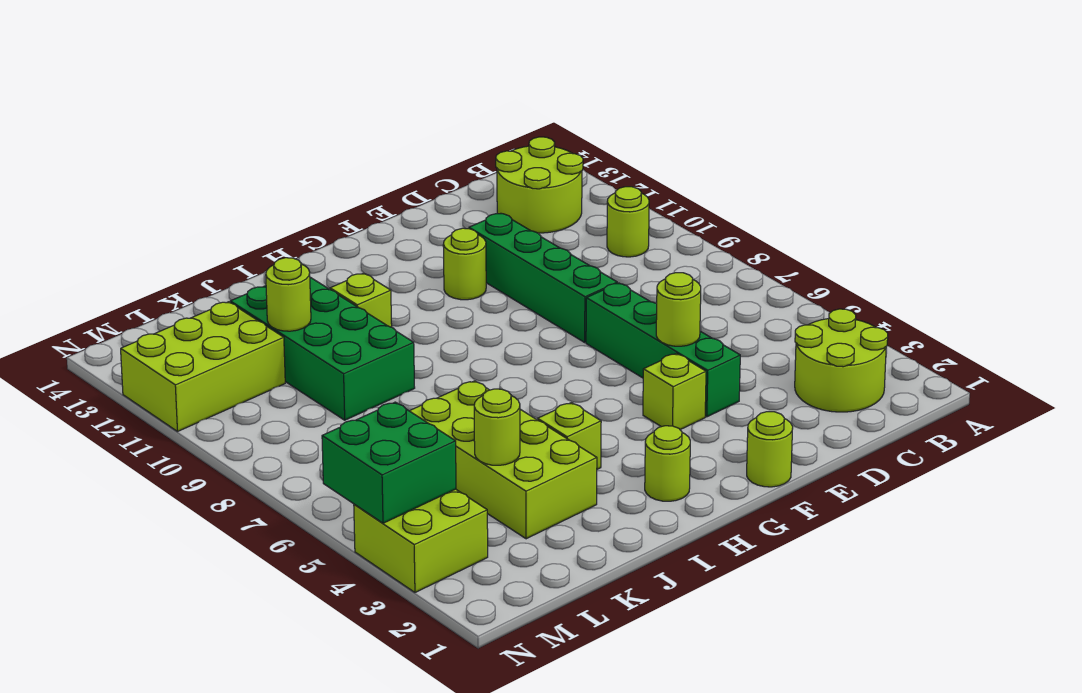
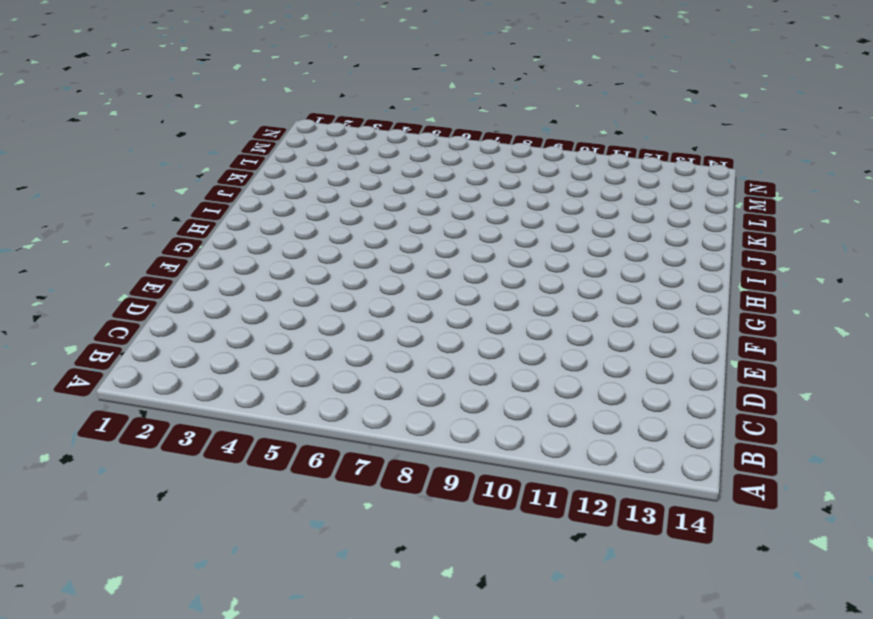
none -> lime 2x2 round brick [795,309,888,412]
none -> lime 1x1 round brick [607,187,649,257]
none -> lime 2x2 round brick [496,137,583,233]

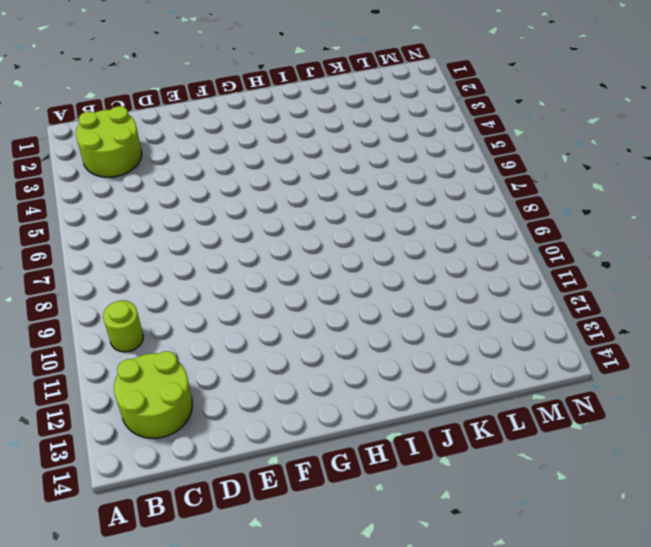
none -> green 1x4 brick [586,283,740,417]
none -> green 1x4 brick [469,214,617,342]
none -> lime 1x1 round brick [747,412,793,487]

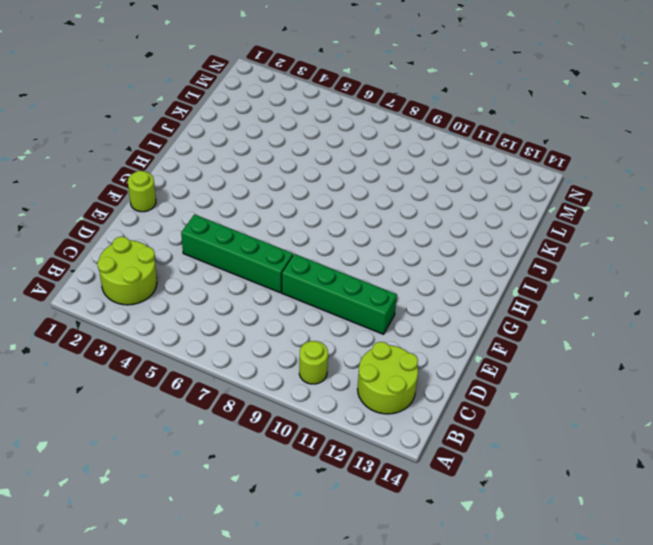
none -> lime 1x1 brick [643,353,706,430]
none -> lime 1x1 round brick [443,228,486,300]
none -> lime 1x1 round brick [645,426,690,501]

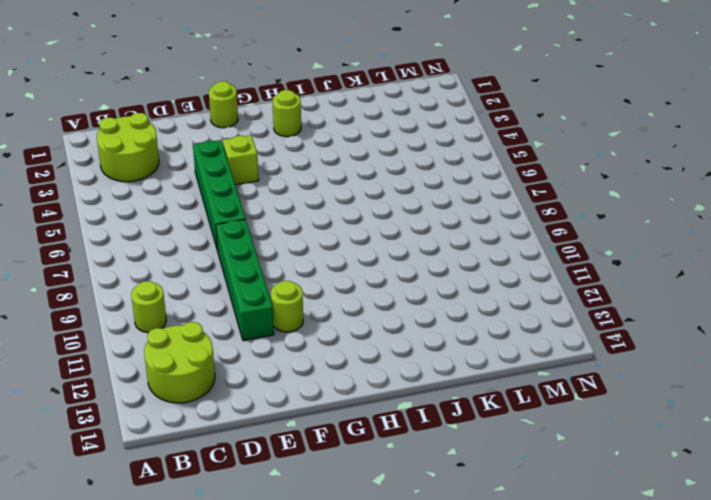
none -> lime 1x1 brick [538,403,601,469]
none -> lime 1x1 brick [330,273,392,327]
none -> lime 2x4 brick [410,381,597,539]

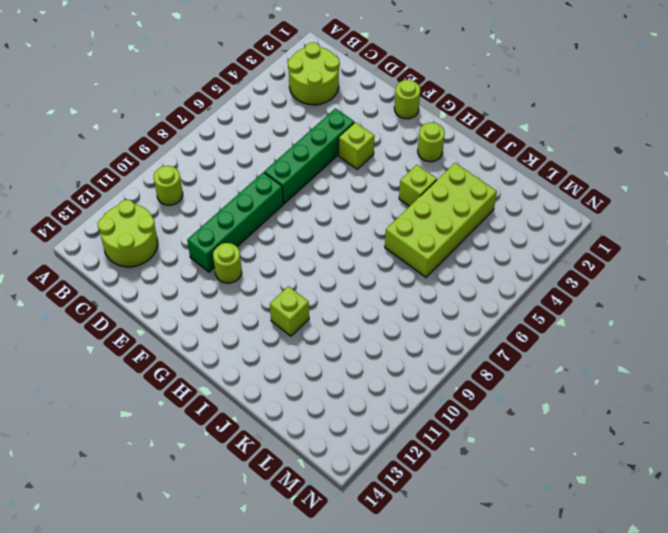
none -> green 2x4 brick [230,277,415,420]
none -> lime 2x3 brick [121,302,285,431]
none -> lime 2x2 brick [354,489,488,592]

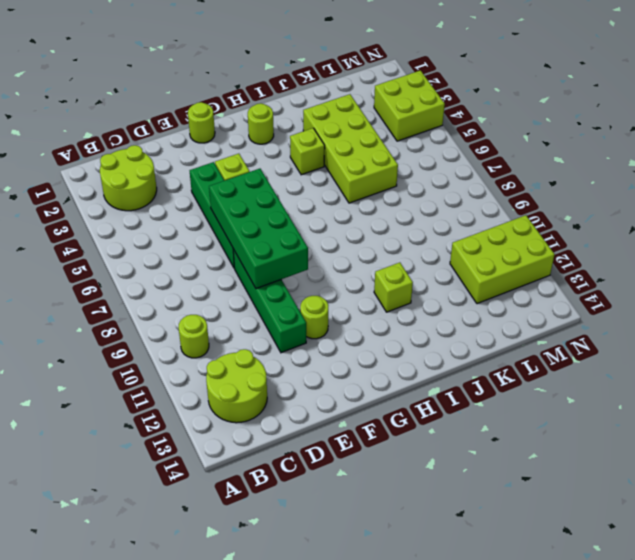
green 2x4 brick [209,169,308,289] -> green 2x4 brick moved to [230,277,415,420]
none -> lime 1x1 round brick [656,273,701,346]
none -> lime 1x1 round brick [474,389,520,465]
none -> lime 1x1 round brick [266,258,311,331]

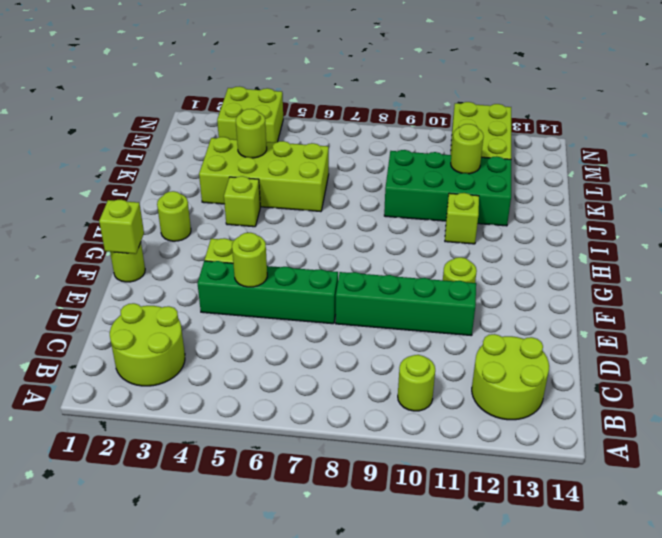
lime 1x1 brick [99,200,144,254] -> none
none -> green 2x2 brick [322,402,456,523]

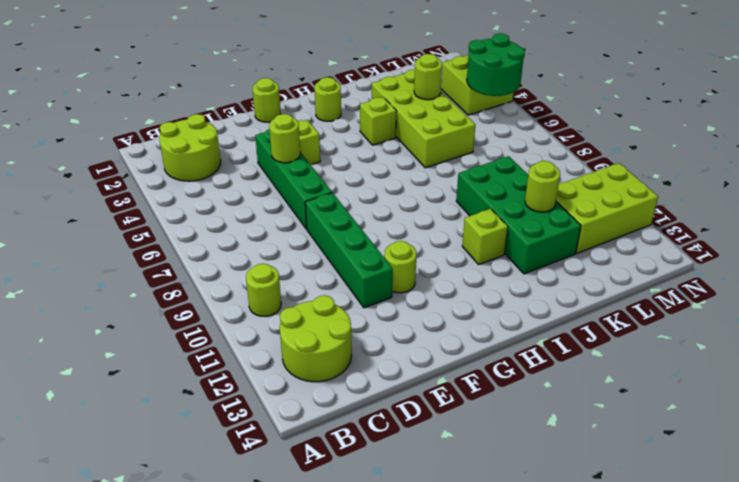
green 2x2 round brick [467,33,525,96] -> green 2x2 brick [322,402,456,523]

